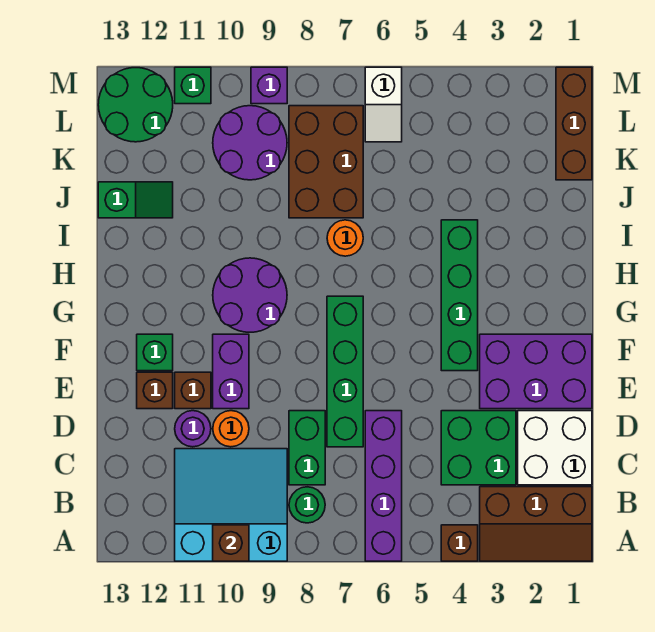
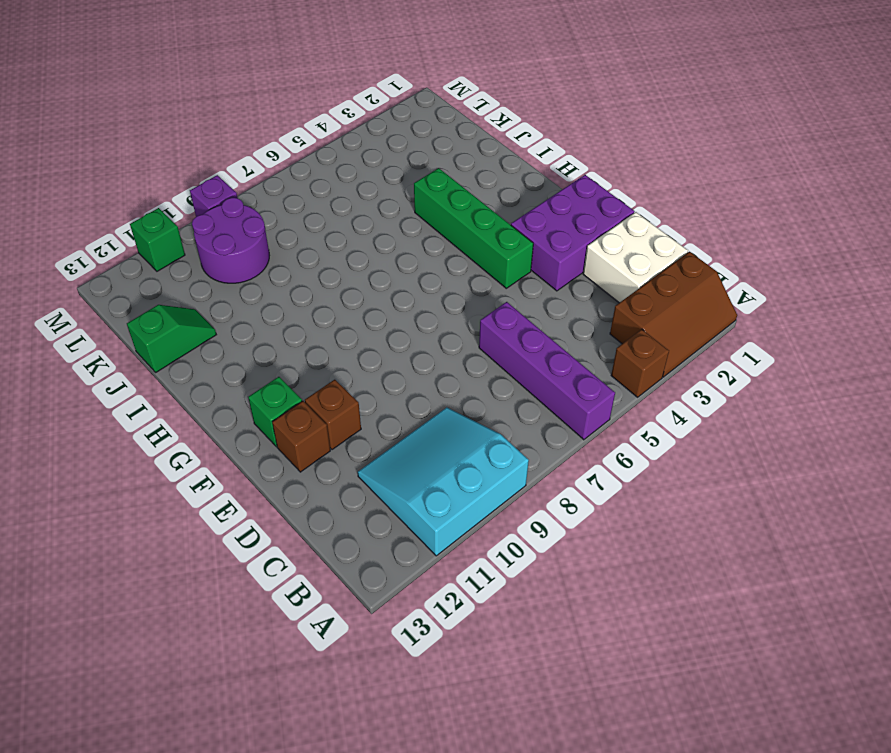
none -> green 1x1 round brick [289,487,325,523]
none -> green 2x2 brick [441,411,516,485]
none -> green 1x2 brick [289,411,325,485]

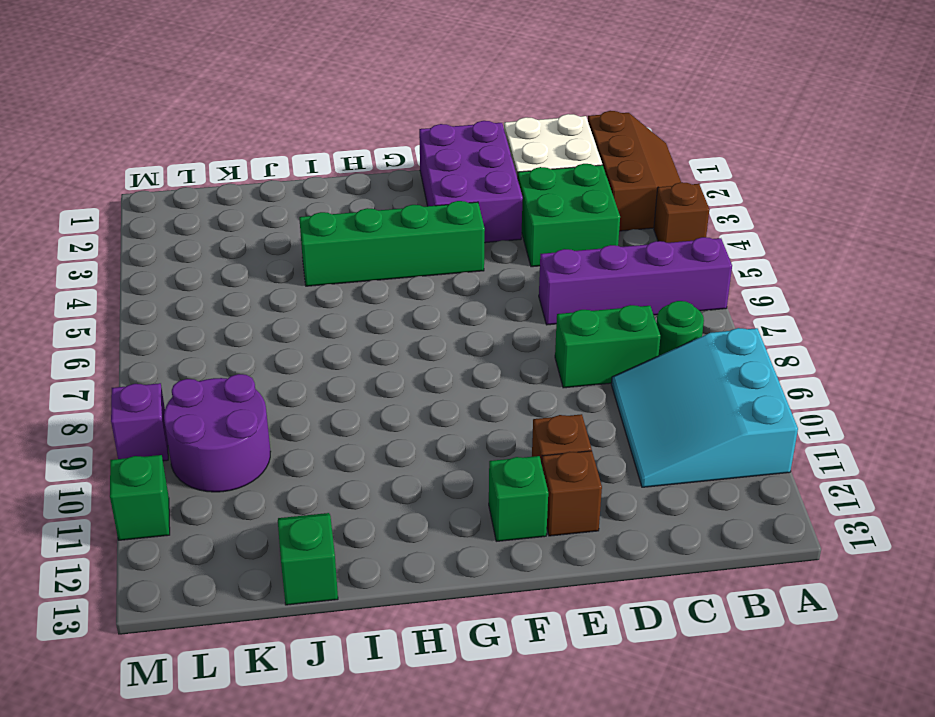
none -> green 1x4 brick [327,296,363,447]
none -> orange 1x1 round brick [213,411,249,447]
none -> purple 1x1 round brick [175,411,211,447]

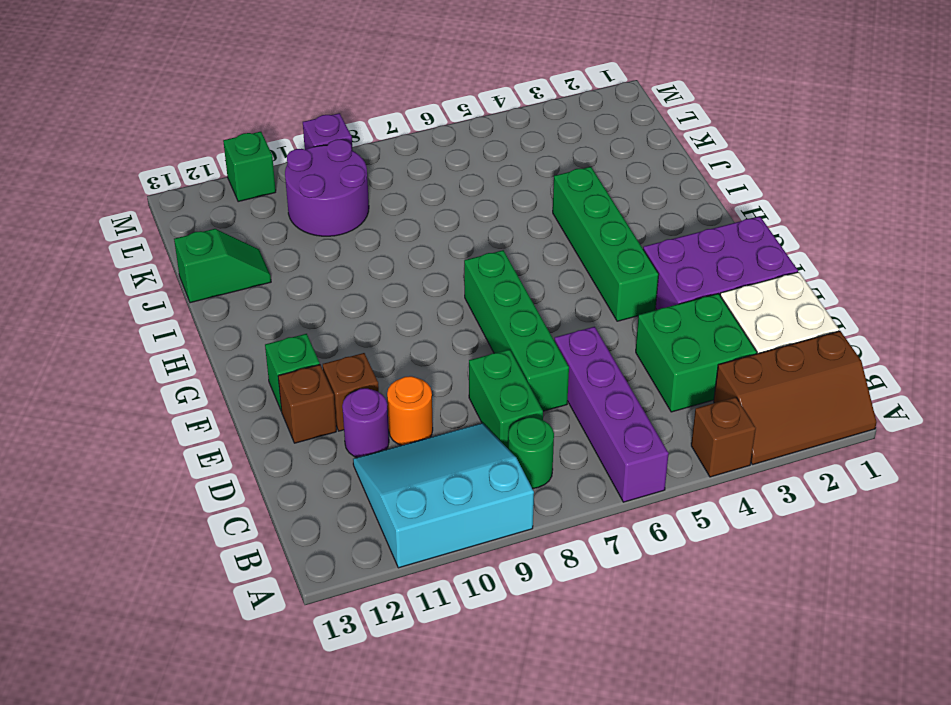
none -> purple 1x2 brick [213,334,249,409]
none -> purple 2x2 round brick [213,258,287,332]
none -> orange 1x1 round brick [327,220,363,256]

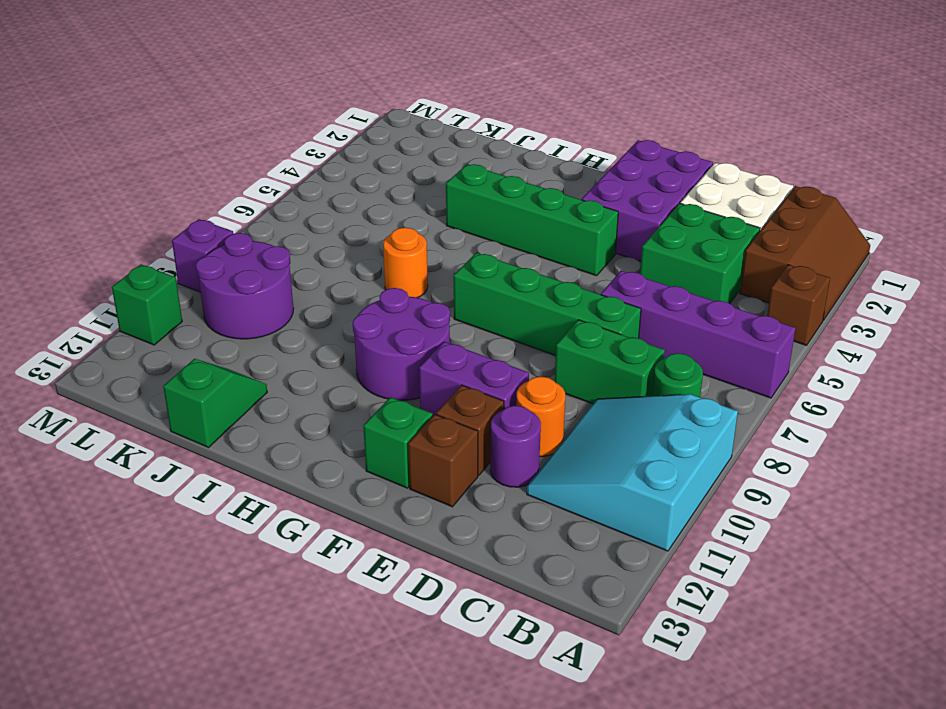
none -> brown 2x3 brick [289,106,363,218]
none -> brown 1x3 brick [556,67,592,180]
none -> white 1x2 slope [365,67,402,142]

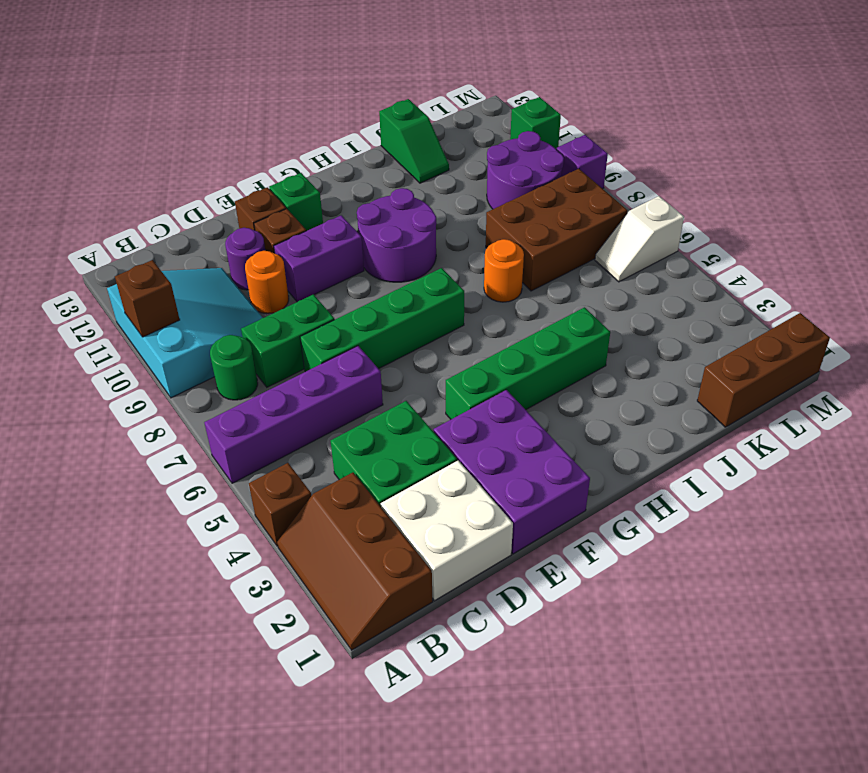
none -> green 2x2 round brick [98,68,173,142]

